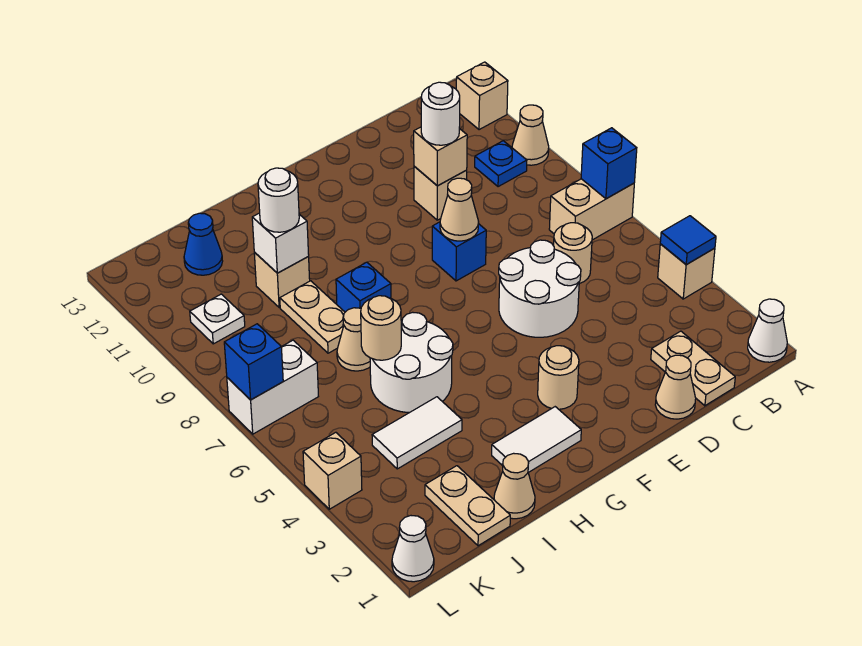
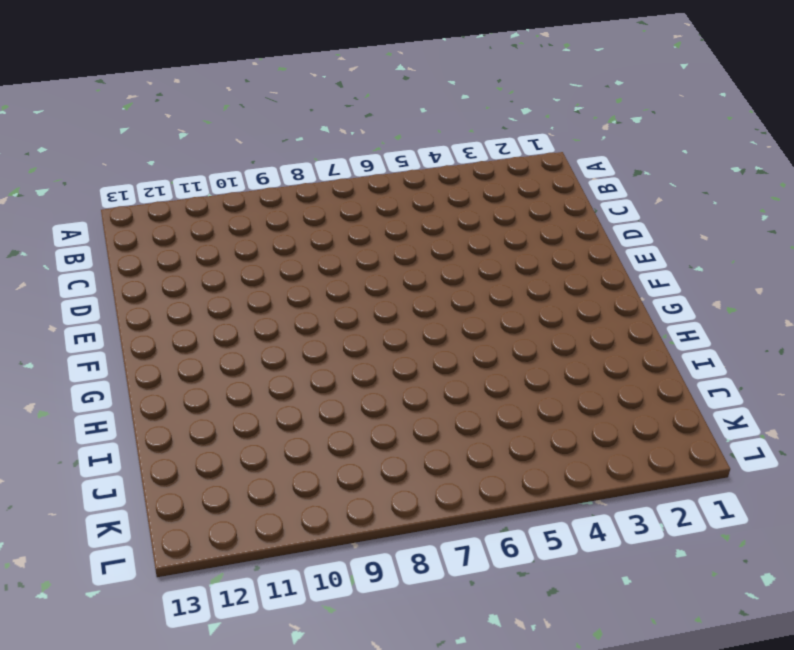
none -> white 1x1 cone [748,299,787,362]
none -> tan 1x1 brick [658,244,715,299]
none -> tan 1x2 brick [549,179,634,240]
none -> tan 1x1 cone [512,105,549,165]

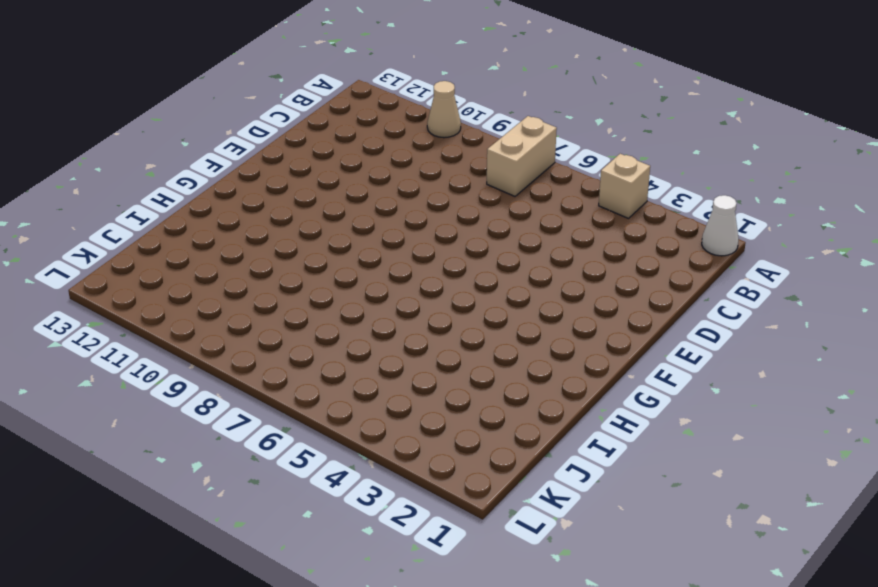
none -> tan 1x1 brick [456,62,508,130]
none -> blue 1x1 plate [475,141,527,187]
none -> tan 1x2 plate [651,331,735,406]
none -> tan 1x1 round brick [554,223,592,284]

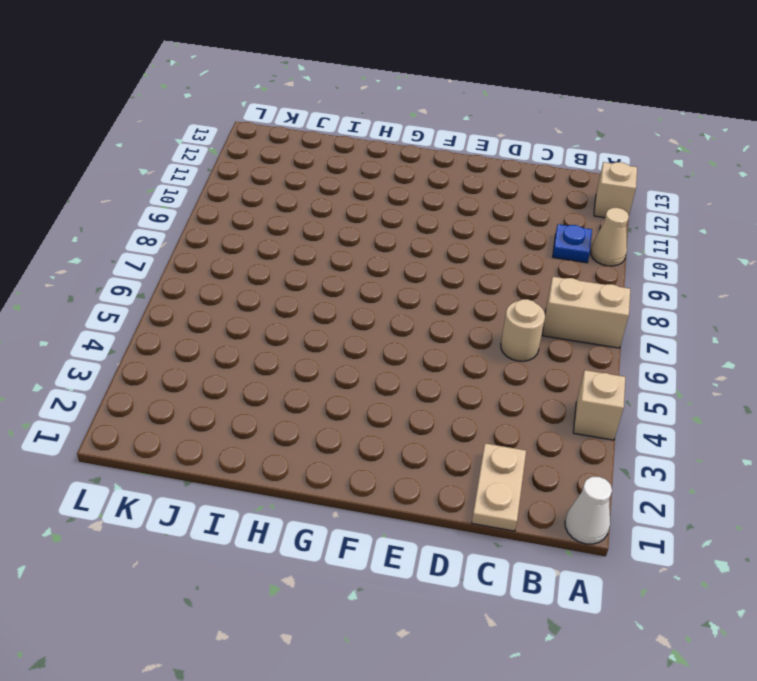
none -> tan 1x1 cone [655,355,696,419]
none -> white 2x2 round brick [499,240,581,337]
none -> tan 1x1 brick [414,166,467,220]
none -> blue 1x1 brick [432,222,486,281]

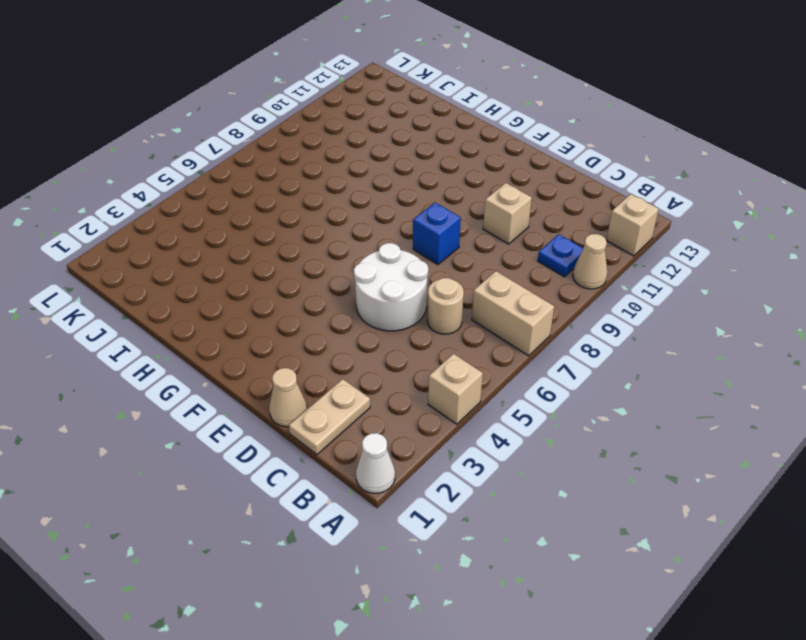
none -> tan 1x1 round brick [538,346,579,409]
none -> white 1x2 tile [492,407,581,473]
none -> white 2x2 round brick [370,312,453,412]
none -> blue 1x1 brick [336,262,391,312]

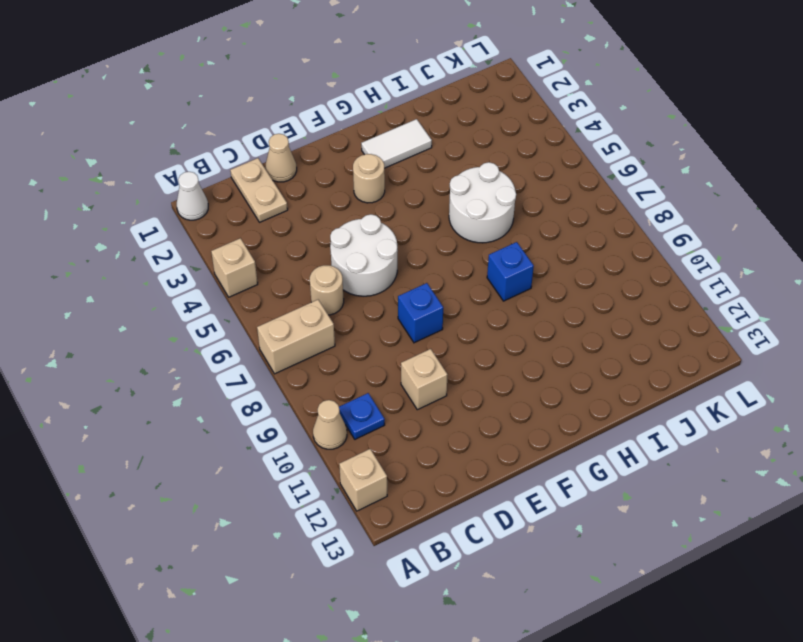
none -> tan 1x1 cone [494,453,535,519]
none -> white 1x2 tile [372,397,462,469]
none -> tan 1x1 cone [337,308,370,371]
none -> tan 1x2 plate [280,281,345,353]

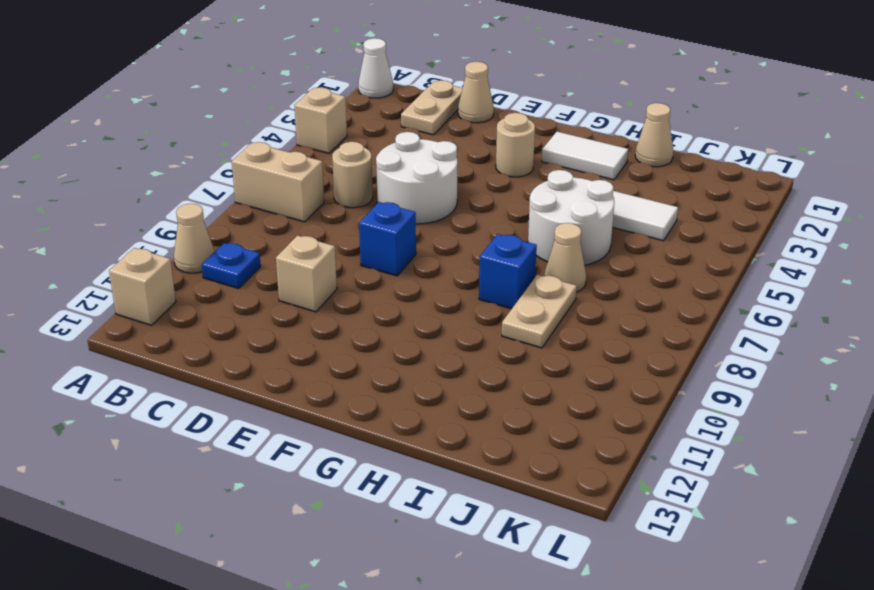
none -> tan 1x1 brick [254,252,310,308]
none -> tan 1x2 plate [425,466,510,546]
none -> blue 1x1 cone [184,213,223,275]
none -> white 1x2 brick [227,340,318,434]

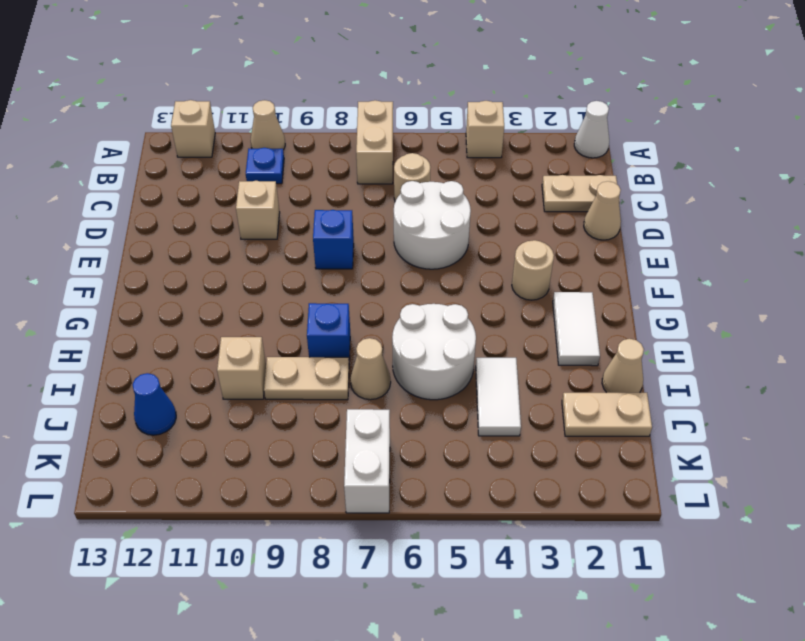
none -> white 1x1 plate [190,294,245,344]
none -> white 1x1 cone [392,516,434,582]
none -> tan 1x1 brick [303,432,362,509]
none -> blue 1x1 tile [660,216,716,265]

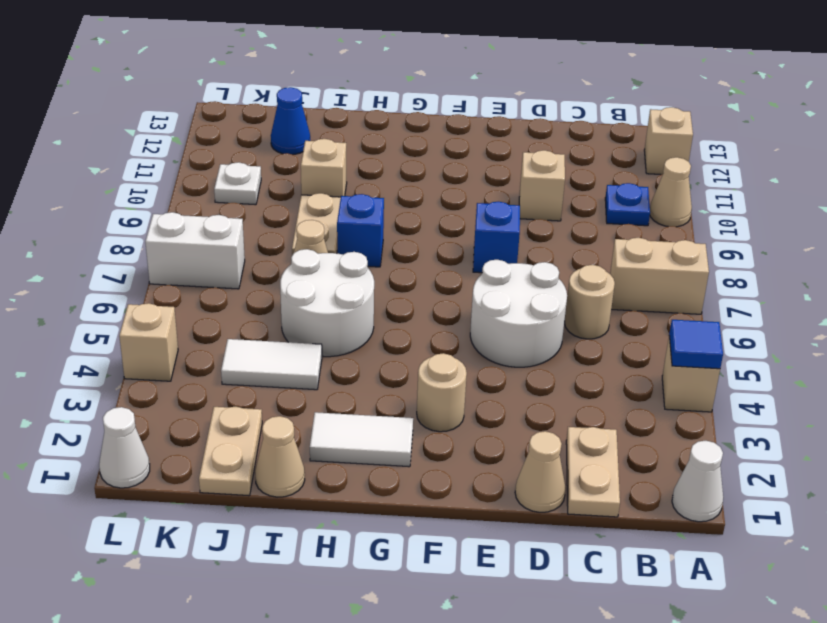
none -> blue 1x1 brick [581,128,637,199]
none -> tan 1x1 brick [414,127,467,186]
none -> tan 1x1 cone [440,178,479,241]
none -> tan 1x1 round brick [361,296,401,360]

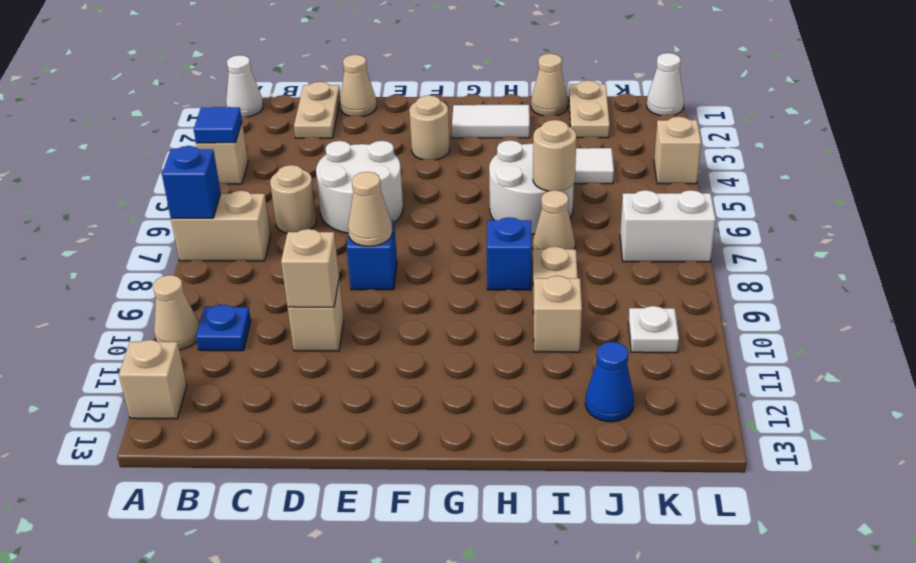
none -> white 1x1 brick [252,213,309,273]
none -> blue 1x1 brick [224,324,283,400]
none -> white 1x1 round brick [421,82,460,145]
none -> white 1x1 round brick [258,168,299,232]

